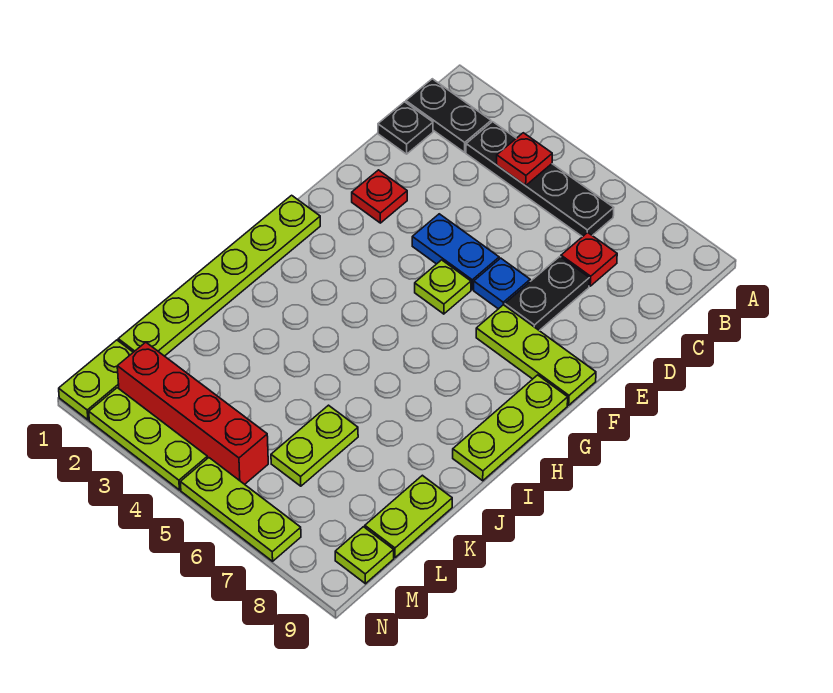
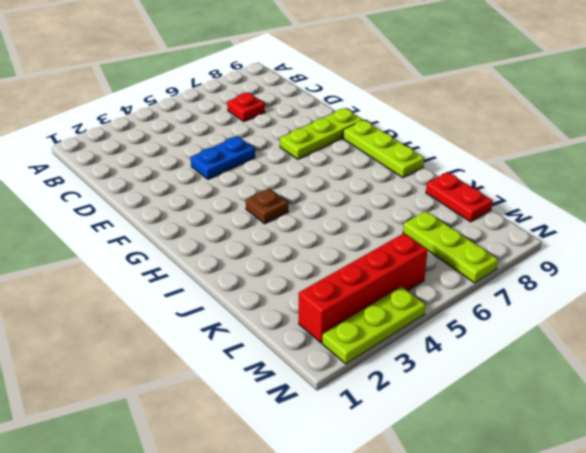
brown 1x1 plate [246,188,288,224] -> none
red 1x2 plate [426,172,493,222] -> lime 1x2 plate [365,475,452,558]
lime 1x3 plate [403,211,498,283] -> lime 1x3 plate turned to [180,458,301,561]
none -> black 1x2 plate [406,79,491,152]
none -> black 1x4 plate [466,122,614,237]
none -> black 1x1 plate [378,102,433,154]

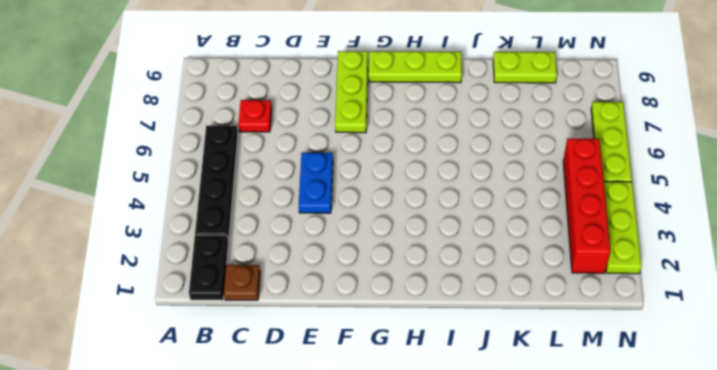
brown 1x1 plate [224,265,260,300] -> black 1x1 plate [378,102,433,154]
none -> black 1x2 plate [505,257,589,331]
none -> red 1x1 plate [352,170,407,223]
none -> blue 1x1 plate [474,258,530,309]

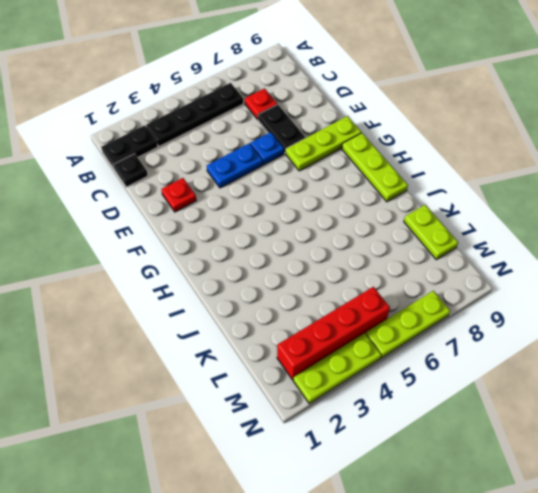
none -> lime 1x1 plate [415,260,471,314]
none -> lime 1x6 plate [118,195,320,356]
none -> lime 1x2 plate [271,405,358,486]

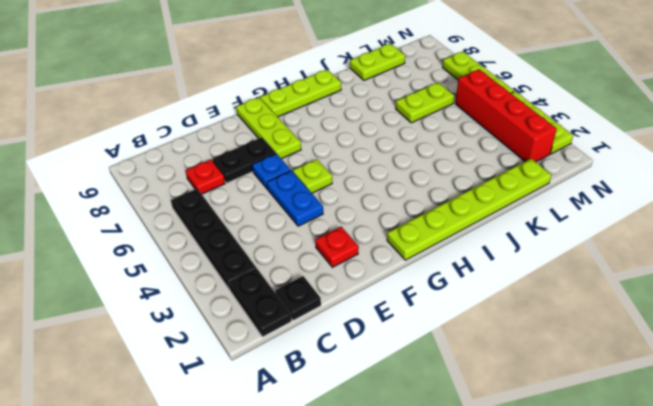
none -> lime 1x2 plate [59,340,133,420]
none -> lime 1x1 plate [335,527,394,584]
none -> red 1x1 plate [497,133,552,186]

